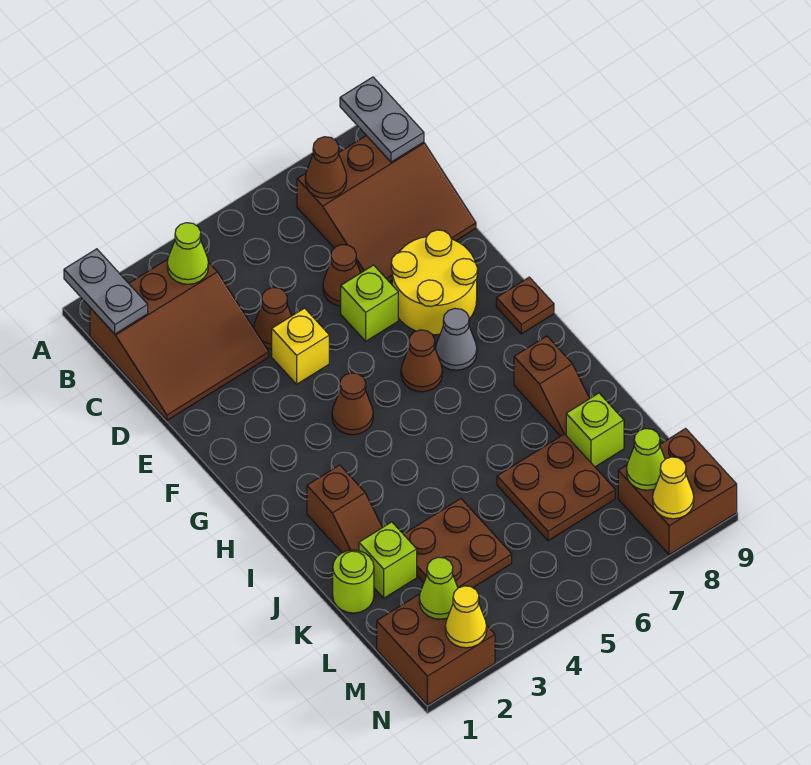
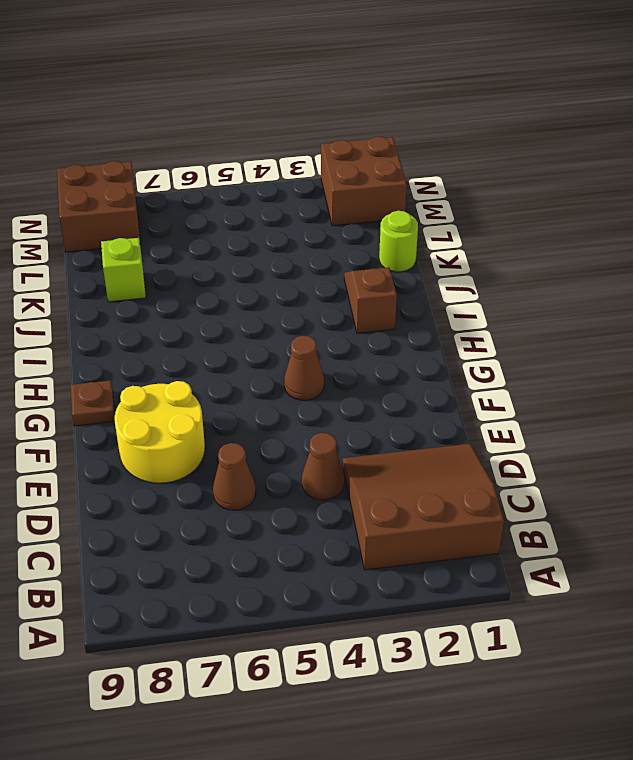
none -> brown 3x3 slope [297,136,476,282]
none -> yellow 1x1 brick [272,308,329,384]
none -> lime 1x1 brick [341,265,398,341]

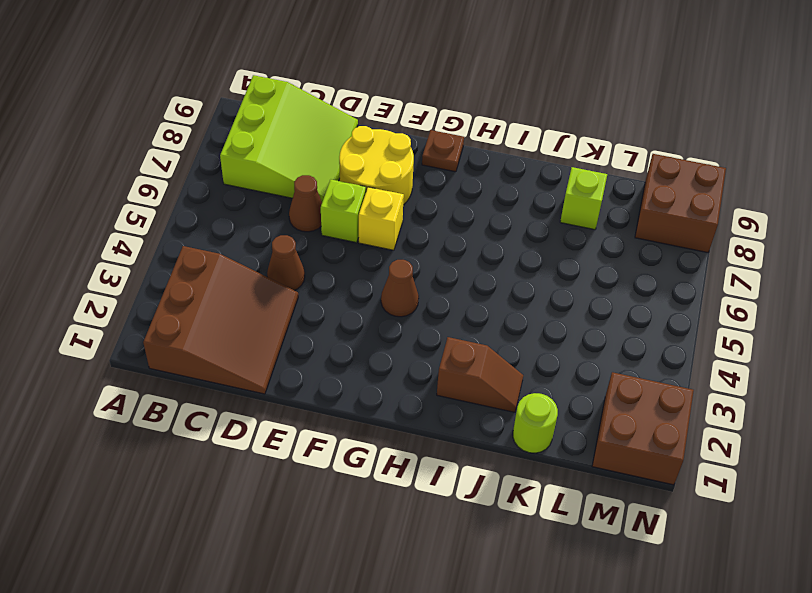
lime 3x3 slope [220,75,358,202] -> brown 3x3 slope [297,136,476,282]
yellow 1x1 brick [359,187,404,250] -> yellow 1x1 brick moved to [272,308,329,384]
none -> brown 1x1 cone [401,330,442,392]
none -> grey 1x1 cone [436,308,477,370]
none -> brown 1x2 slope [514,336,590,436]

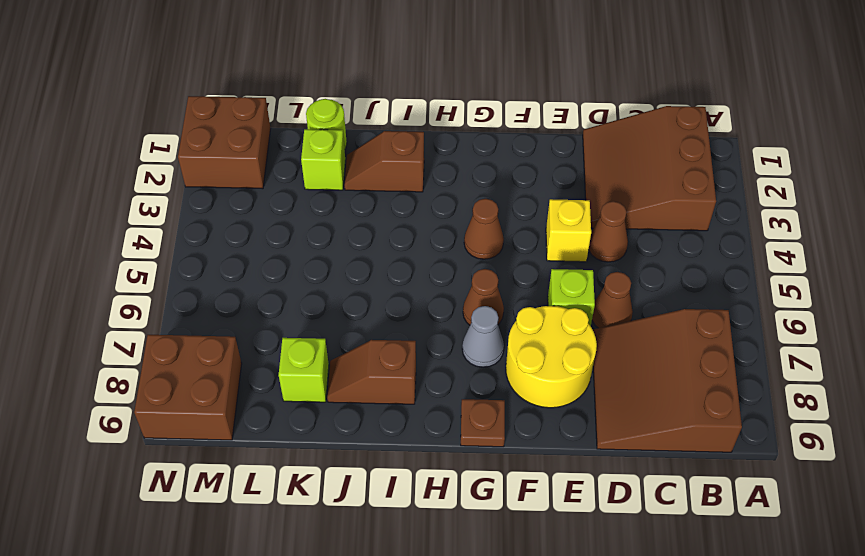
none -> brown 2x2 plate [403,499,512,588]
none -> brown 2x2 plate [497,434,615,541]
none -> grey 1x2 plate [64,249,148,334]

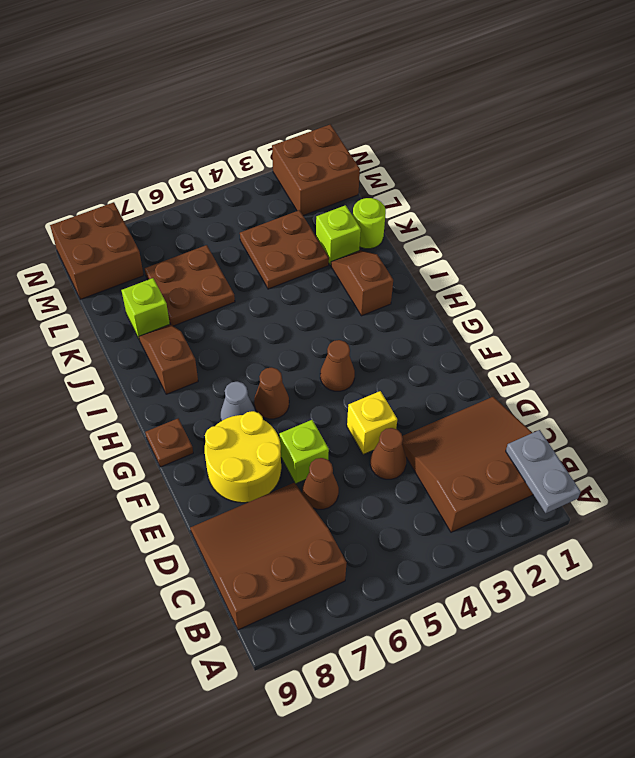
none -> grey 1x2 plate [340,77,424,162]
none -> lime 1x1 cone [167,223,208,284]
none -> brown 1x1 cone [305,137,347,199]

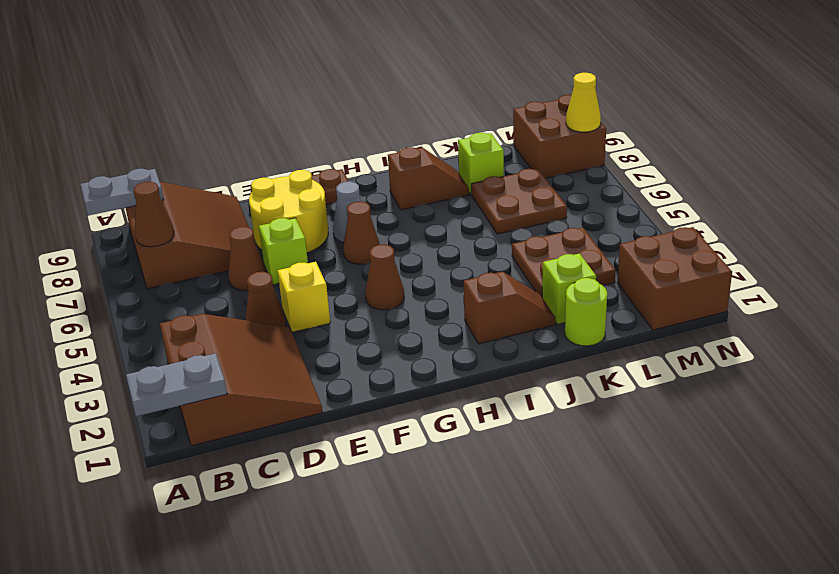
none -> lime 1x1 cone [167,223,208,284]
none -> lime 1x1 cone [419,557,458,619]
none -> lime 1x1 cone [627,428,665,490]

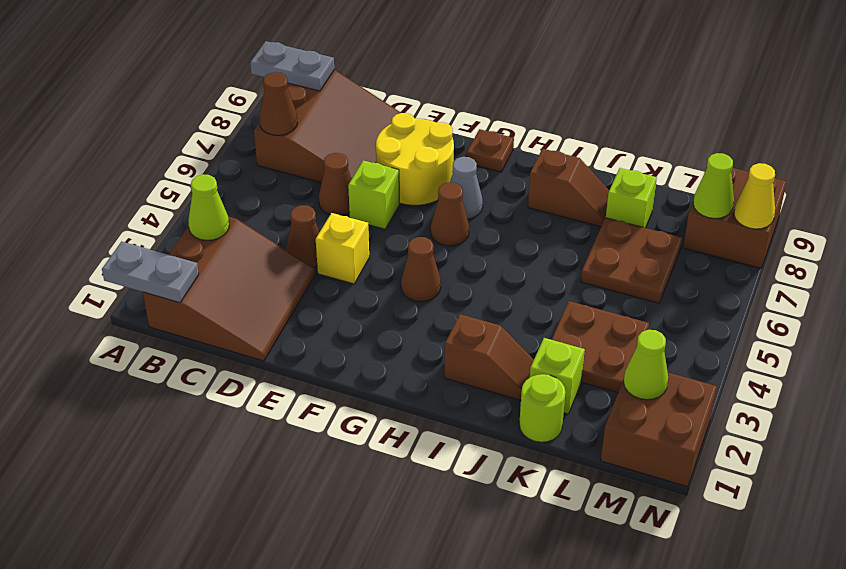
none -> yellow 1x1 cone [445,586,487,648]

